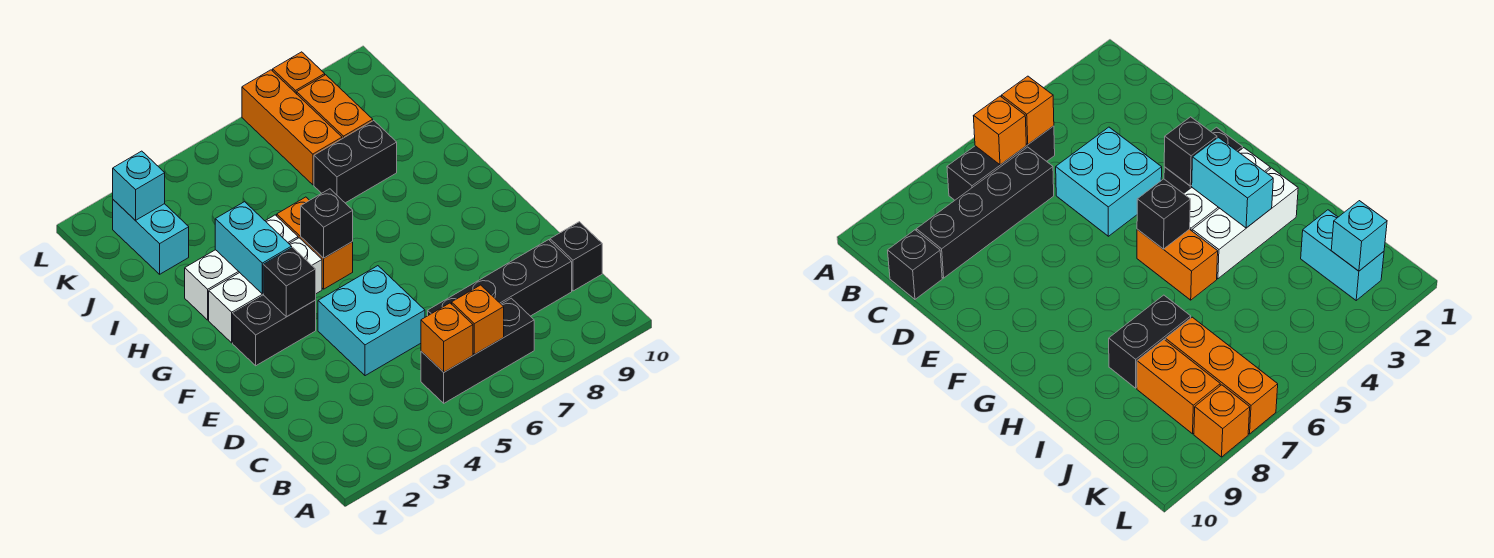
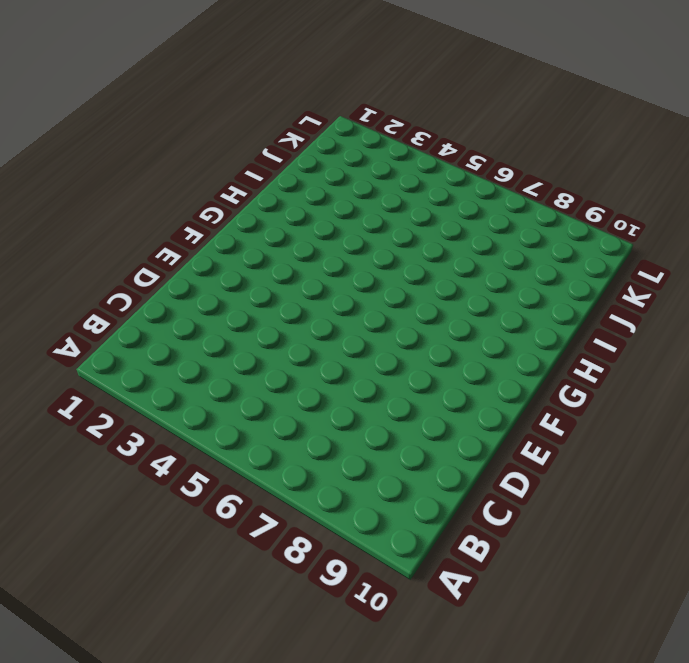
none -> black 1x3 brick [421,298,534,403]
none -> black 1x4 brick [428,240,572,316]
none -> black 1x1 brick [550,222,602,291]

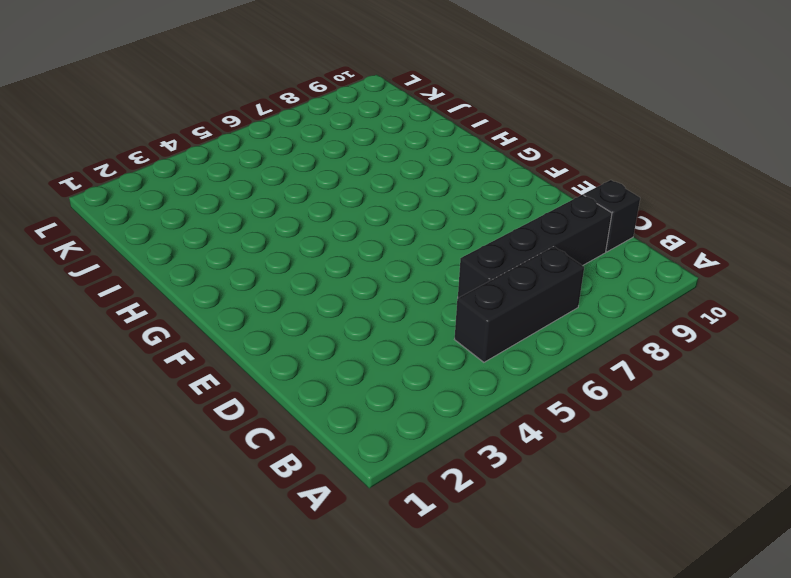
none -> cyan 2x2 brick [318,266,425,376]
none -> black 1x2 brick [233,295,316,366]
none -> white 1x3 brick [209,238,322,343]

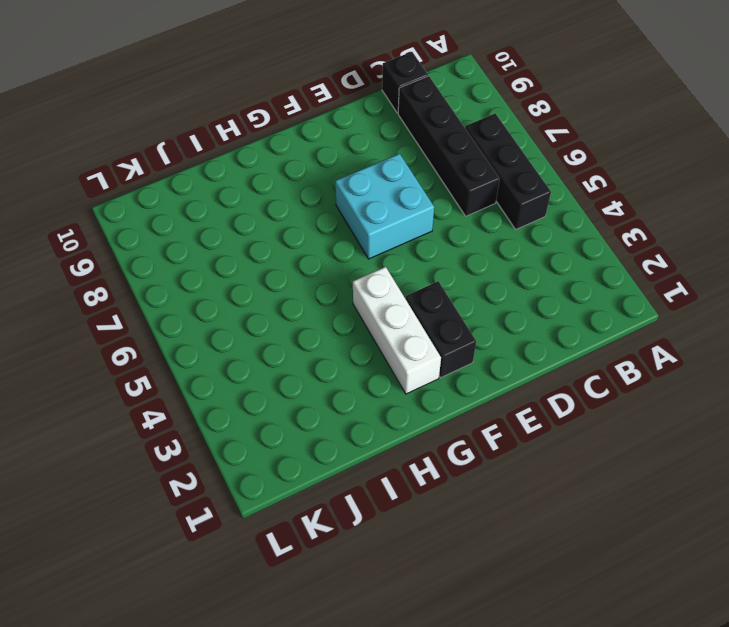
cyan 2x2 brick [335,154,434,259] -> cyan 2x2 brick moved to [318,266,425,376]
none -> orange 1x2 brick [277,197,353,289]
none -> white 1x3 brick [185,215,298,320]
none -> black 1x2 brick [314,121,397,203]

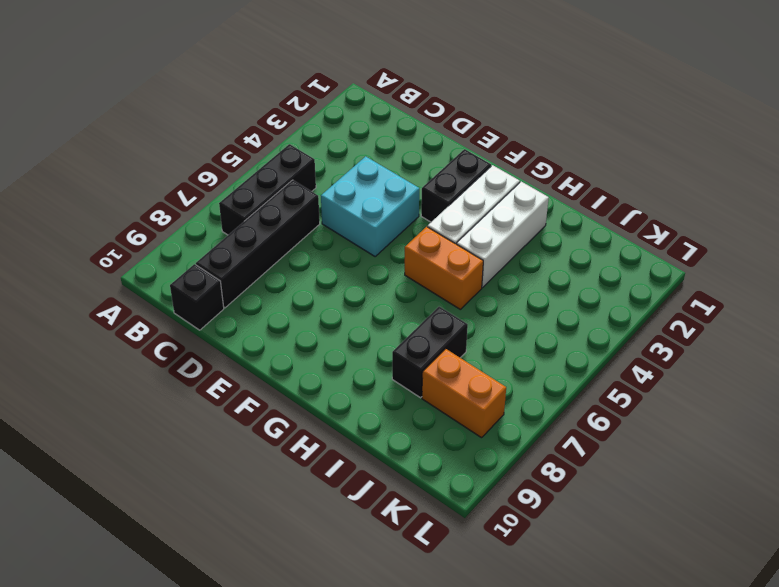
none -> cyan 1x2 brick [113,200,189,274]
none -> orange 1x3 brick [242,70,342,185]
none -> orange 1x1 brick [273,52,325,94]

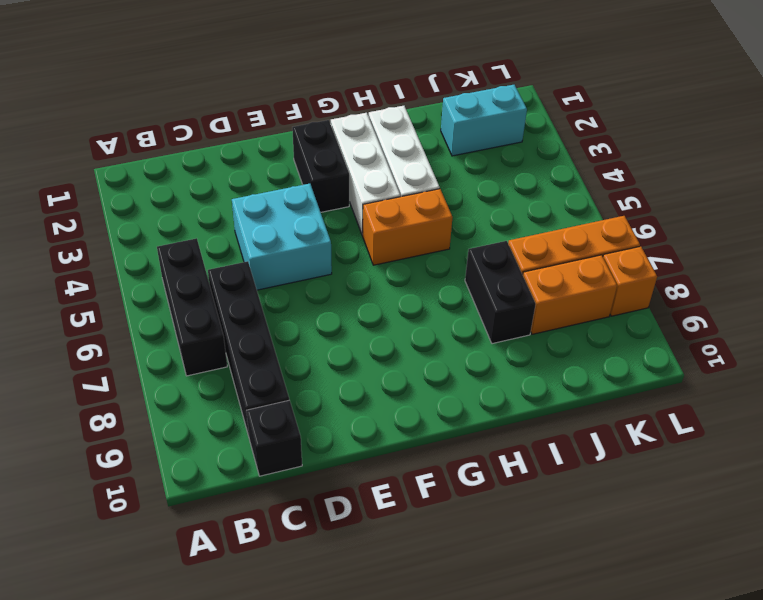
none -> orange 1x1 brick [421,303,473,372]
none -> orange 1x1 brick [452,285,504,354]
none -> black 1x1 brick [263,247,316,317]

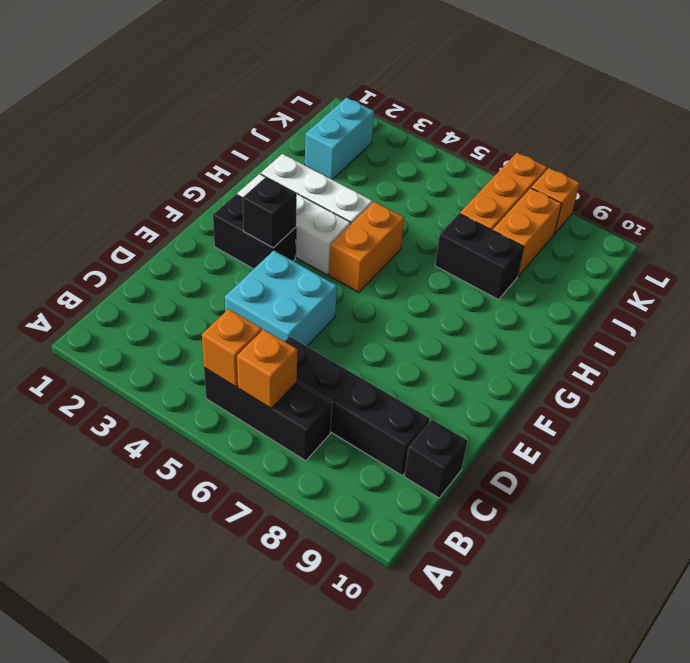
none -> cyan 1x2 brick [215,202,292,294]
none -> black 1x1 brick [301,189,353,258]
none -> cyan 1x1 brick [113,151,165,220]

